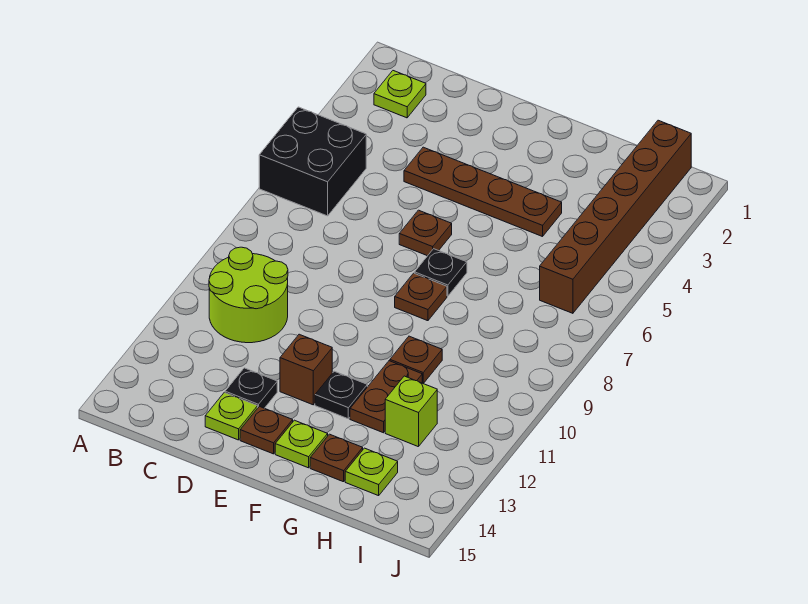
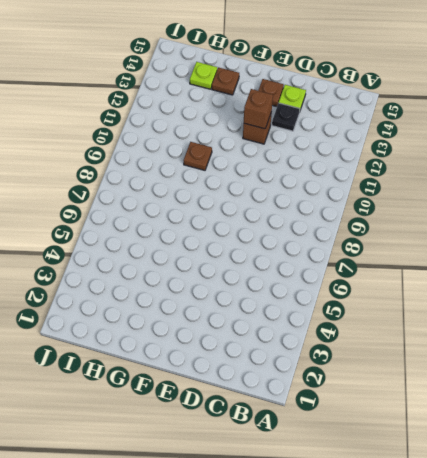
brown 1x1 brick [244,89,273,129] -> none
none -> black 2x2 brick [259,107,366,216]
none -> lime 1x1 plate [374,71,426,118]
none -> lime 2x2 round brick [209,247,288,343]

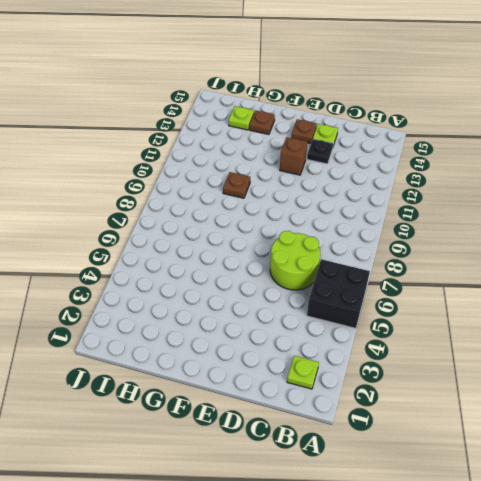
lime 2x2 round brick [270,231,320,290] -> lime 2x2 round brick moved to [209,247,288,343]
none -> brown 1x4 plate [404,147,562,237]
none -> brown 1x1 plate [399,210,452,256]
none -> black 1x1 plate [415,249,467,296]

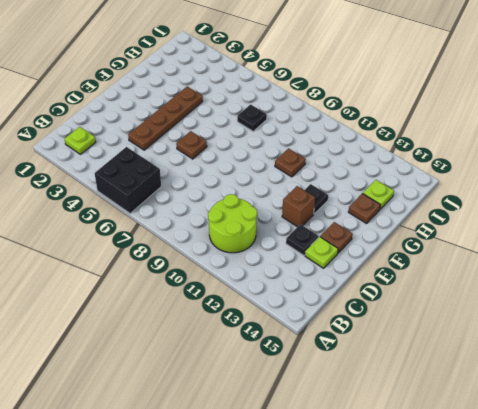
black 1x1 plate [237,104,267,131] -> black 1x1 plate moved to [415,249,467,296]
none -> brown 1x1 plate [395,273,447,321]
none -> lime 1x1 plate [275,420,328,468]
none -> brown 1x2 plate [350,361,422,433]

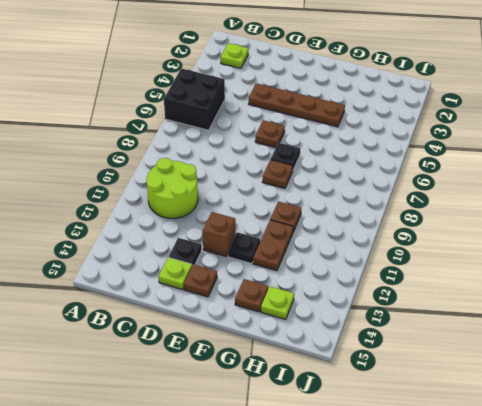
none -> lime 1x1 plate [275,420,328,468]
none -> lime 1x1 brick [385,376,437,447]
none -> brown 1x6 brick [540,120,691,313]

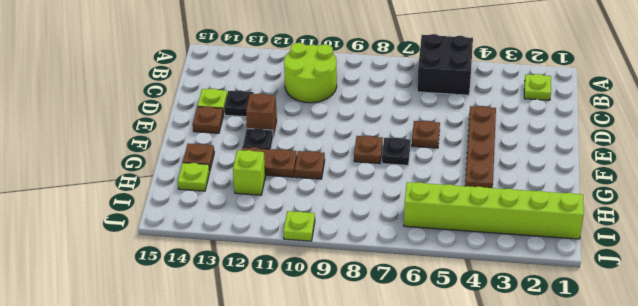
lime 1x6 brick [404,182,584,239] -> brown 1x6 brick [540,120,691,313]
lime 1x1 plate [283,211,315,241] -> lime 1x1 plate moved to [275,420,328,468]

